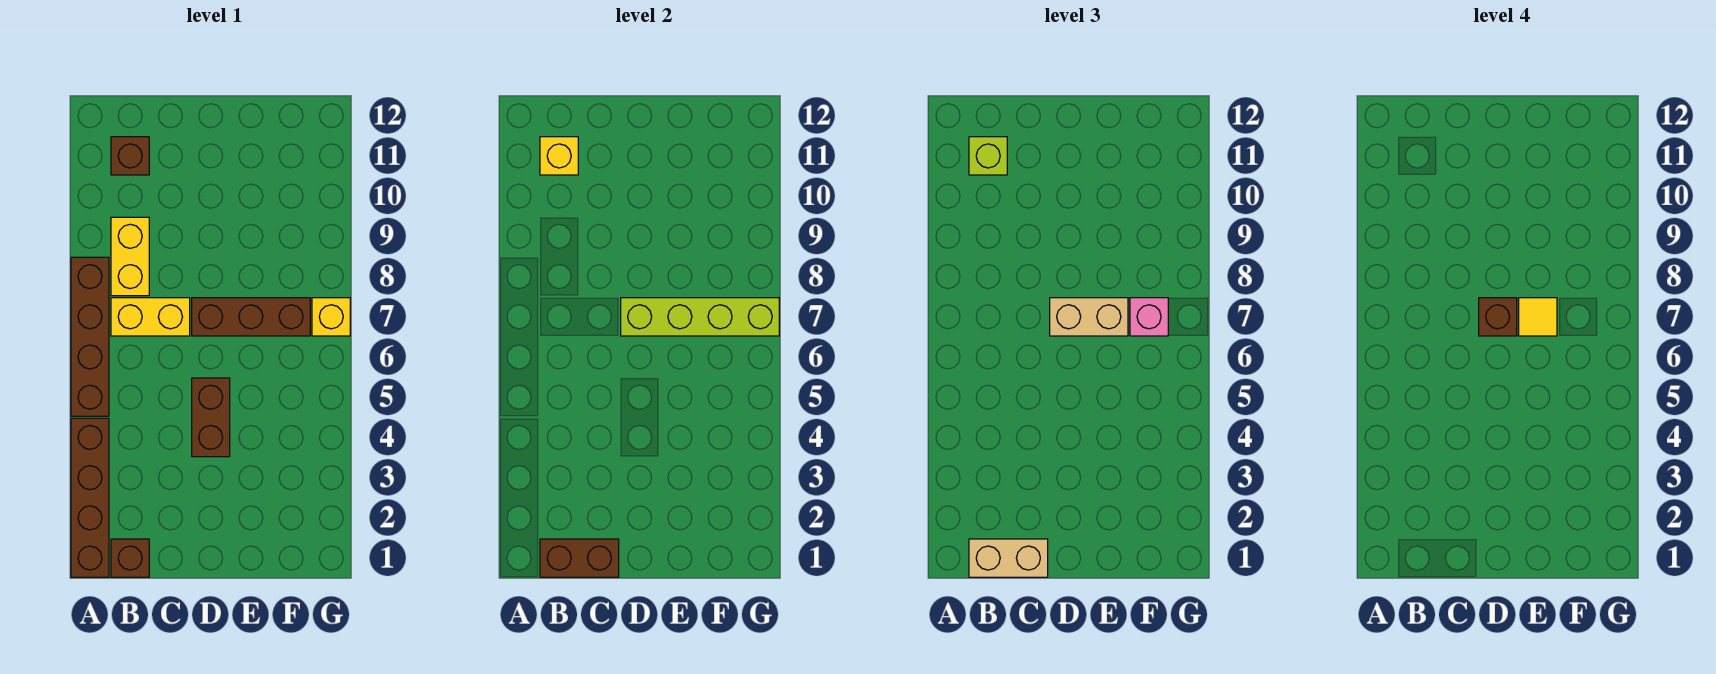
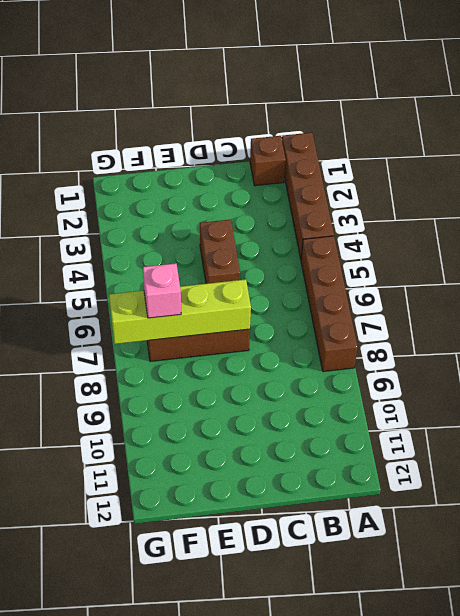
none -> yellow 1x2 brick [111,298,190,336]
none -> yellow 1x2 brick [111,217,149,296]
none -> brown 1x1 brick [111,137,149,175]

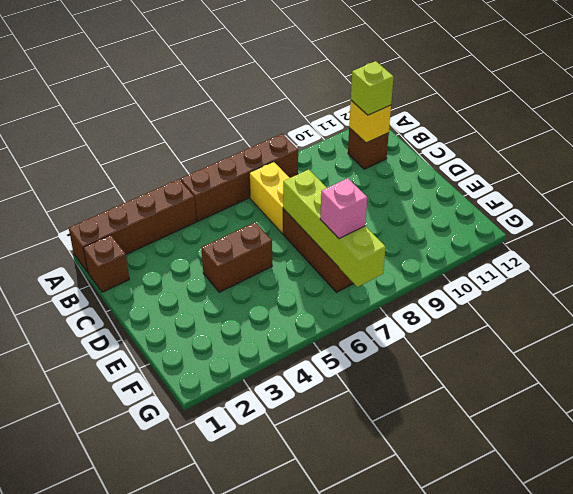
none -> yellow 1x2 brick [111,217,149,296]
none -> yellow 1x1 brick [312,298,350,336]
none -> brown 1x2 brick [540,539,619,577]

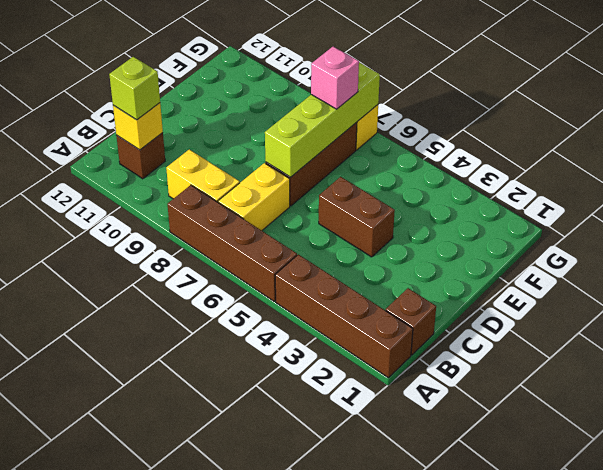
none -> brown 1x2 brick [540,539,619,577]
none -> tan 1x2 brick [969,539,1048,577]
none -> tan 1x2 brick [1050,298,1128,336]

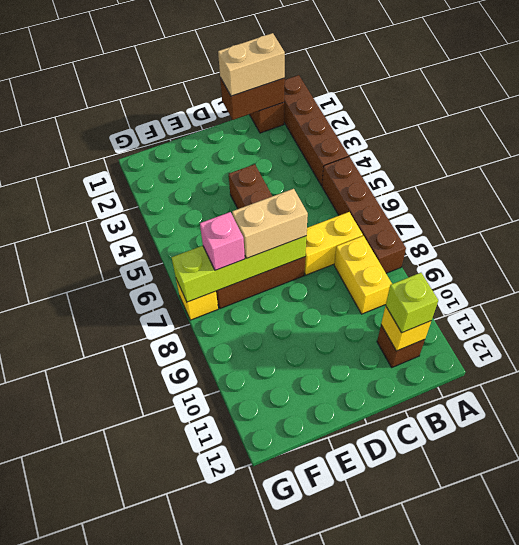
none -> brown 1x1 brick [1479,298,1517,336]
none -> yellow 1x1 tile [1519,298,1557,336]

